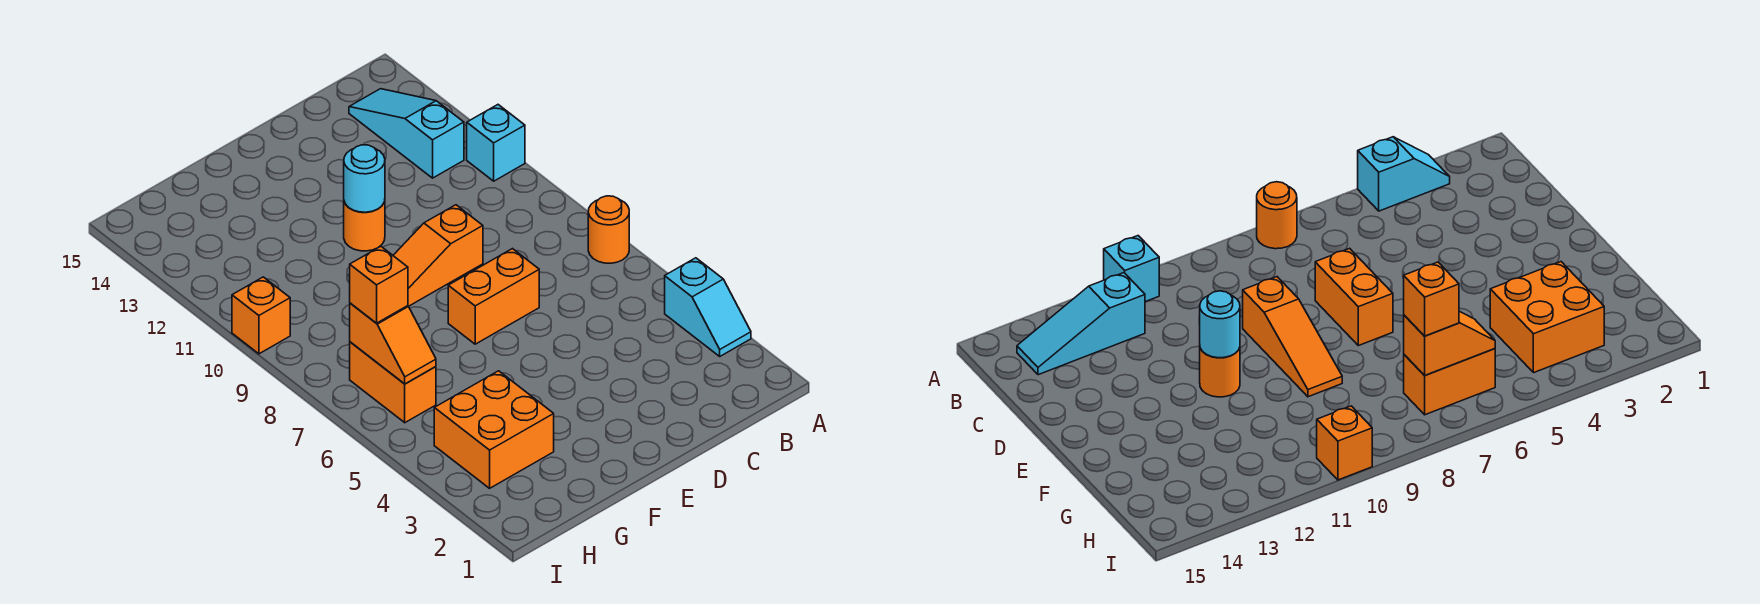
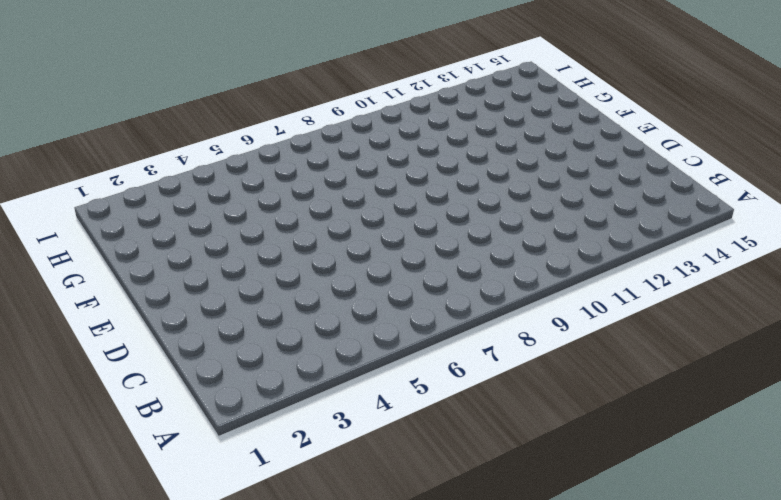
none -> cyan 1x2 slope [665,258,751,356]
none -> orange 1x1 round brick [588,196,629,263]
none -> cyan 1x1 brick [467,105,525,181]

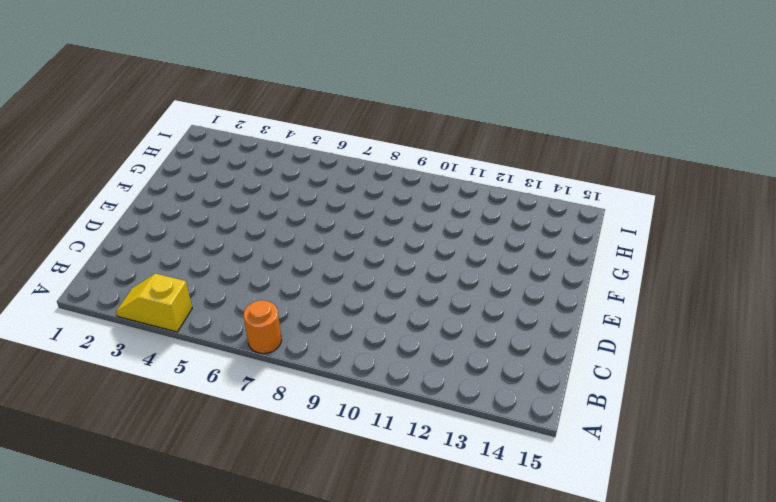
yellow 1x2 slope [116,274,192,332] -> cyan 1x2 slope [665,258,751,356]
none -> cyan 1x1 brick [467,105,525,181]
none -> cyan 1x3 slope [349,89,464,178]
none -> orange 1x2 brick [448,249,539,344]

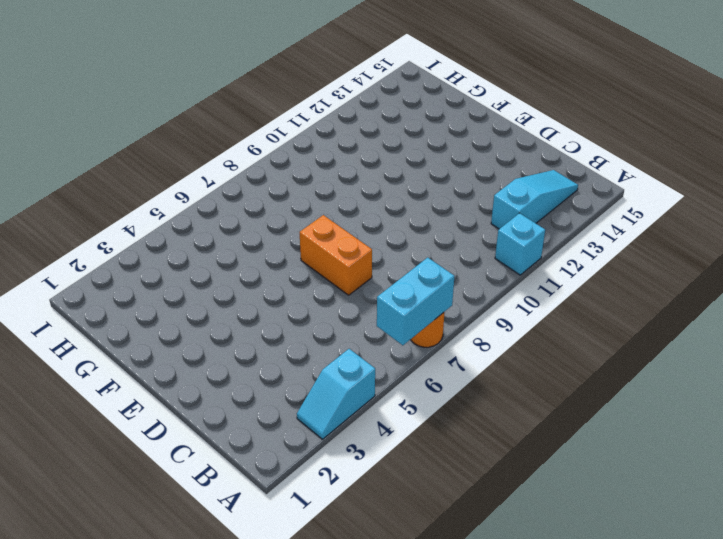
cyan 1x2 brick [377,258,454,345] -> none
none -> orange 1x3 slope [393,205,483,306]
none -> orange 1x1 round brick [344,201,385,251]
none -> orange 2x2 brick [434,371,554,488]

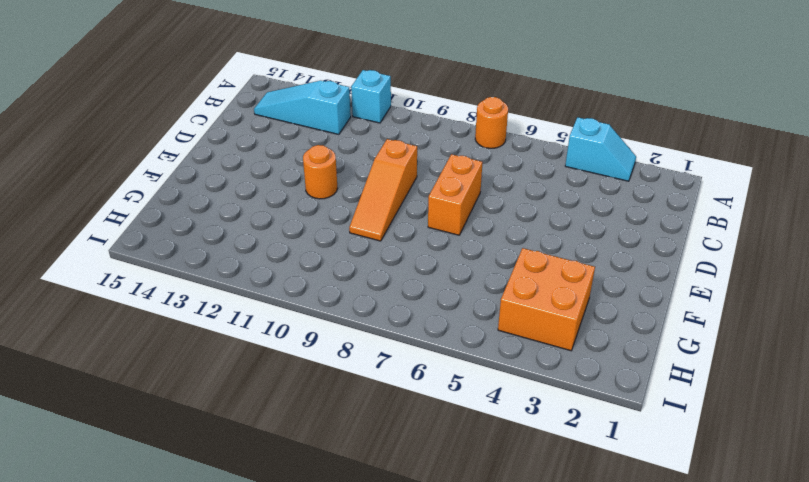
none -> orange 1x2 brick [350,342,436,423]
none -> orange 1x1 brick [232,277,290,354]
none -> cyan 1x1 round brick [344,145,385,212]

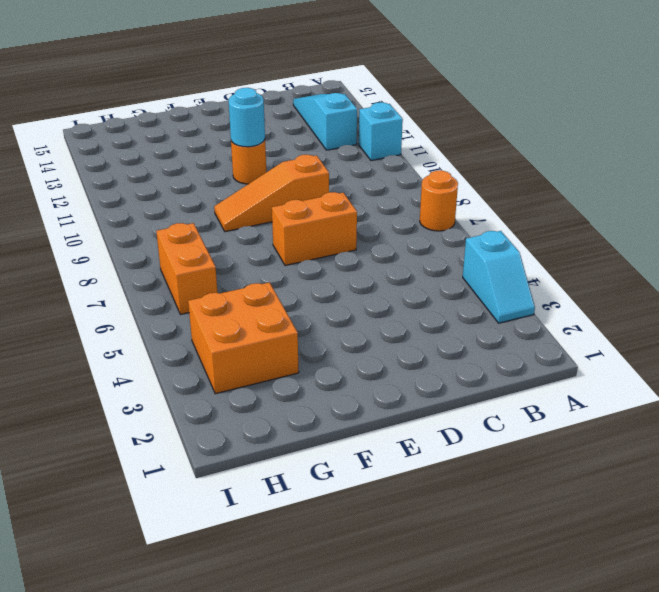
none -> orange 1x1 brick [232,277,290,354]
none -> orange 1x2 slope [350,303,436,384]
none -> orange 1x1 brick [350,246,408,323]

